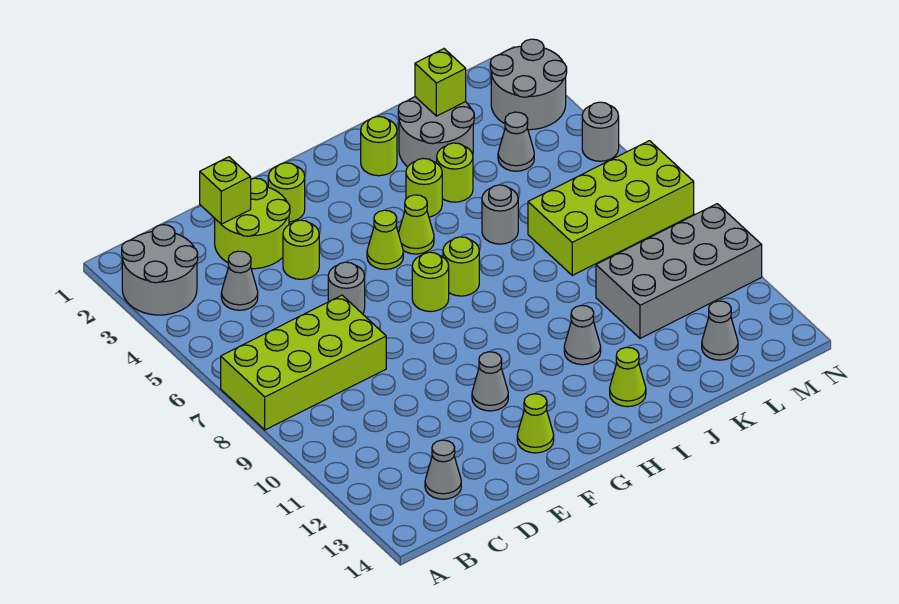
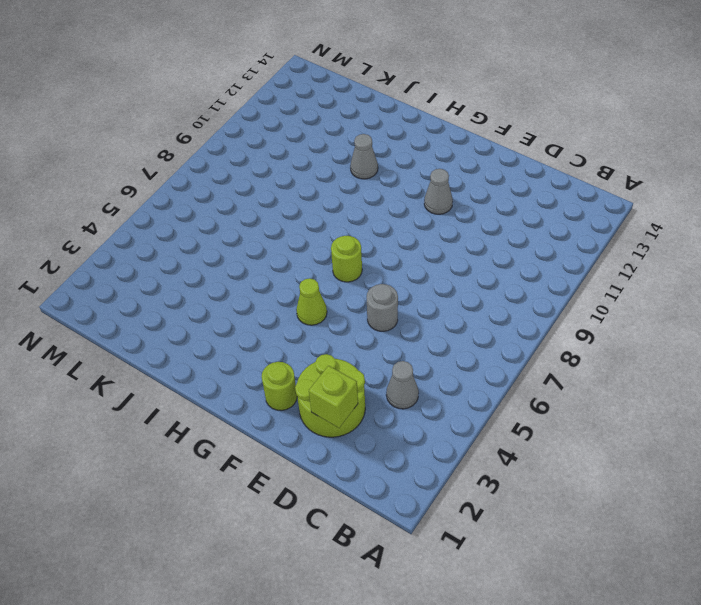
none -> grey 2x2 round brick [122,225,198,315]
none -> lime 2x4 brick [221,295,386,430]
none -> grey 1x1 cone [425,440,461,499]

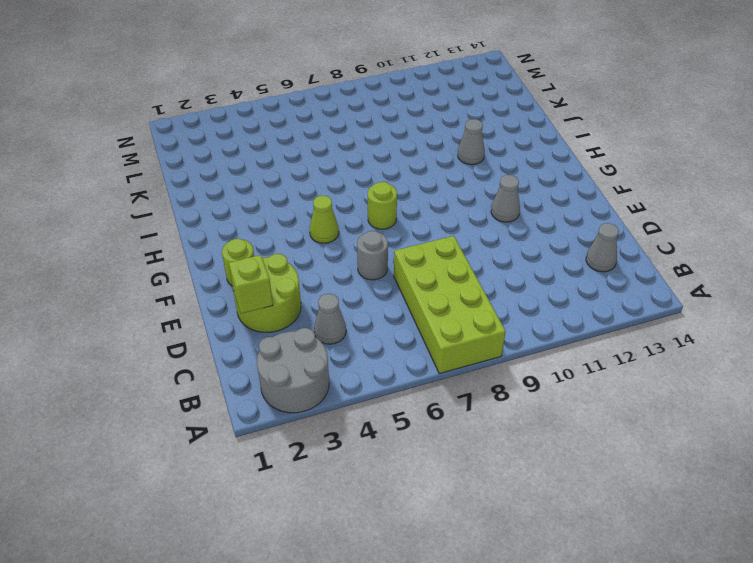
none -> lime 1x1 round brick [283,220,319,279]
none -> lime 1x1 cone [517,394,554,453]
none -> lime 1x1 cone [398,195,434,254]

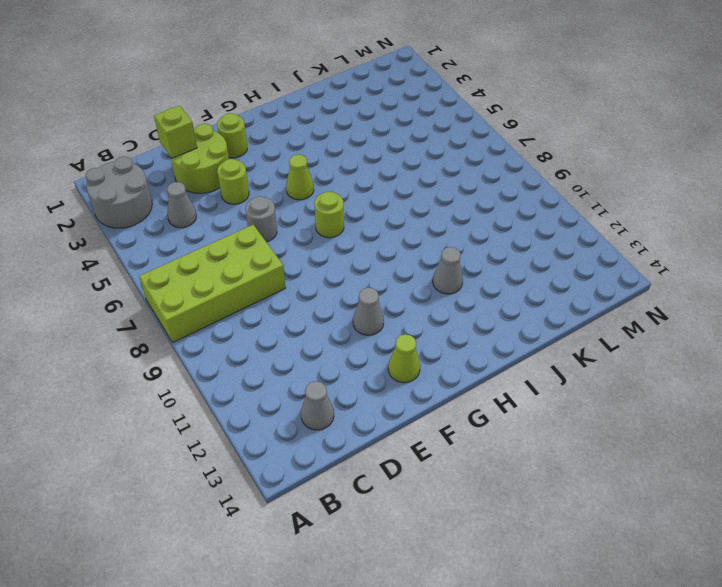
none -> lime 1x1 cone [398,195,434,254]
none -> lime 1x1 round brick [443,237,479,296]
none -> lime 1x1 round brick [361,116,397,176]

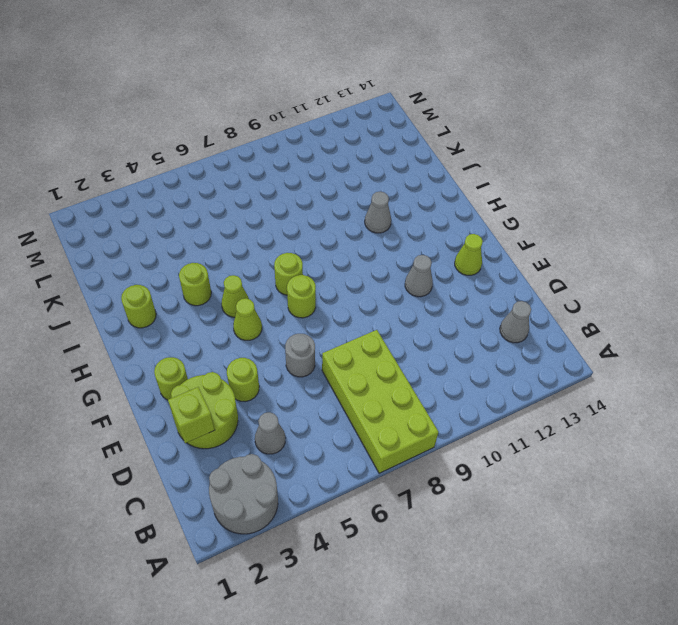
none -> lime 1x1 cone [610,347,646,407]
none -> grey 2x2 round brick [398,97,474,167]
none -> lime 1x1 round brick [437,143,473,202]

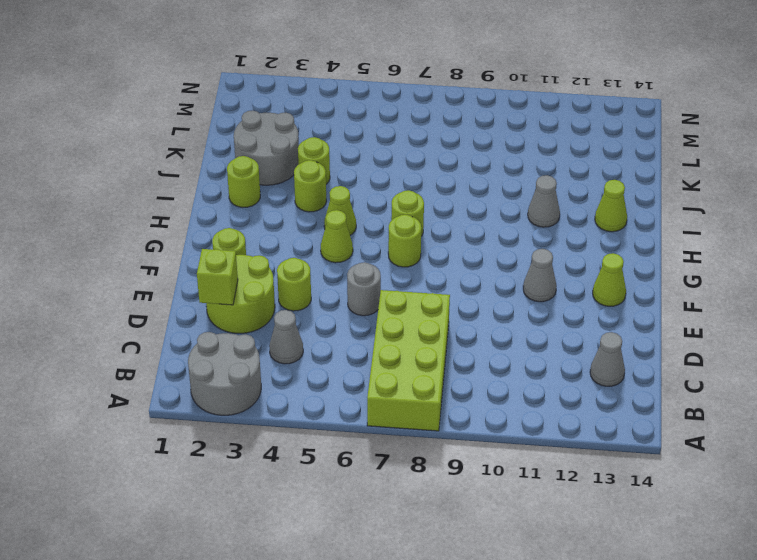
none -> grey 1x1 round brick [482,185,518,244]
none -> lime 2x4 brick [528,141,694,275]
none -> grey 2x4 brick [596,204,762,338]

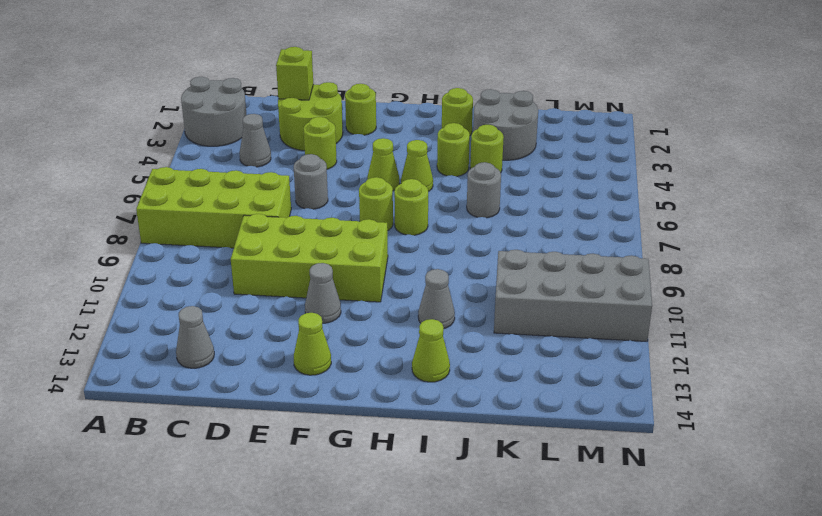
lime 2x4 brick [231,214,388,302] -> lime 2x4 brick moved to [528,141,694,275]
none -> grey 1x1 cone [498,112,534,171]
none -> grey 1x1 cone [702,301,738,360]
none -> grey 2x2 round brick [490,39,567,130]

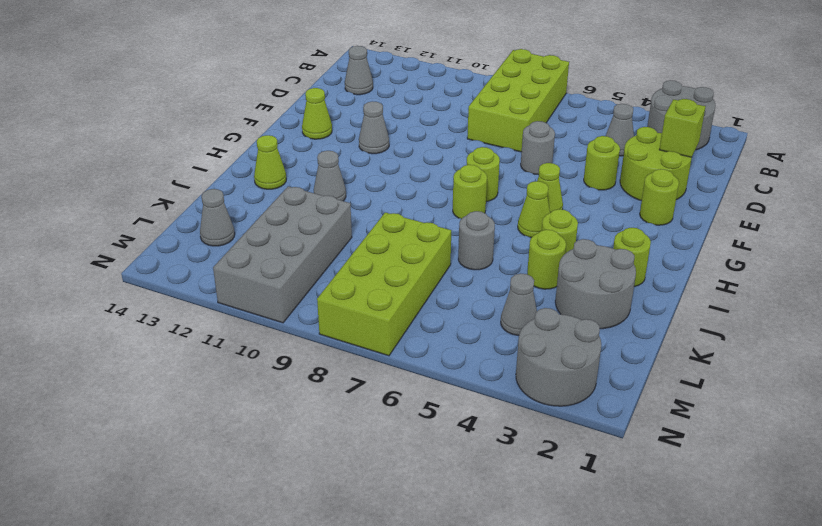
none -> grey 1x1 round brick [582,102,619,161]
none -> lime 1x1 brick [415,49,466,116]

